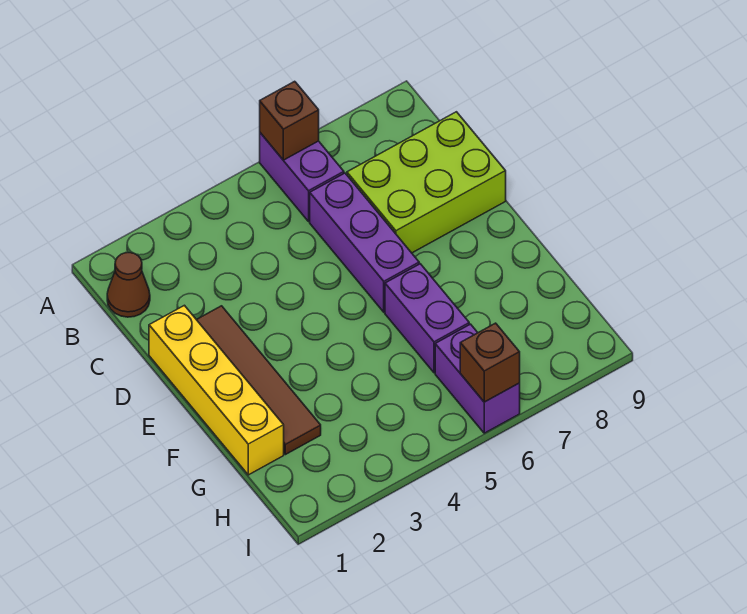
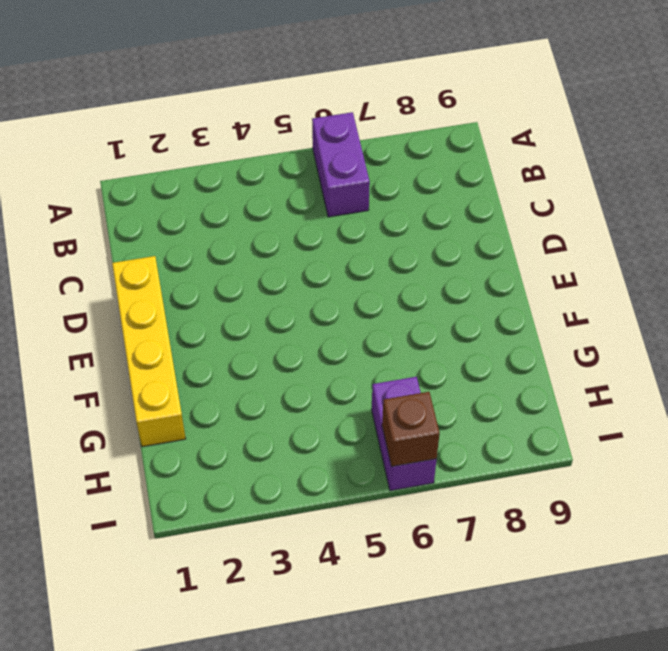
none -> brown 1x1 cone [107,253,150,317]
none -> purple 1x3 brick [310,173,419,312]

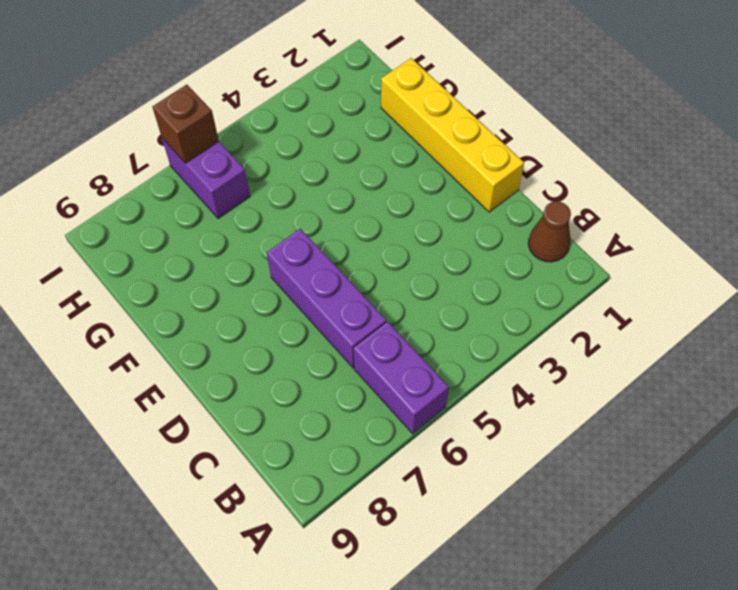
none -> lime 2x3 brick [347,112,506,253]
none -> brown 1x4 tile [196,306,321,455]

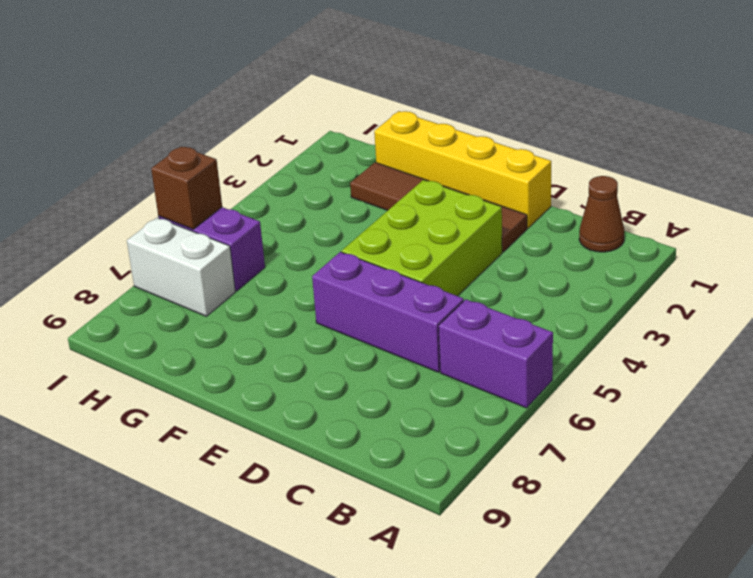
lime 2x3 brick [342,180,502,296] -> lime 2x3 brick moved to [347,112,506,253]
white 1x2 brick [127,218,235,316] -> none
none -> purple 1x2 brick [385,264,469,373]
none -> brown 1x1 brick [260,81,319,160]

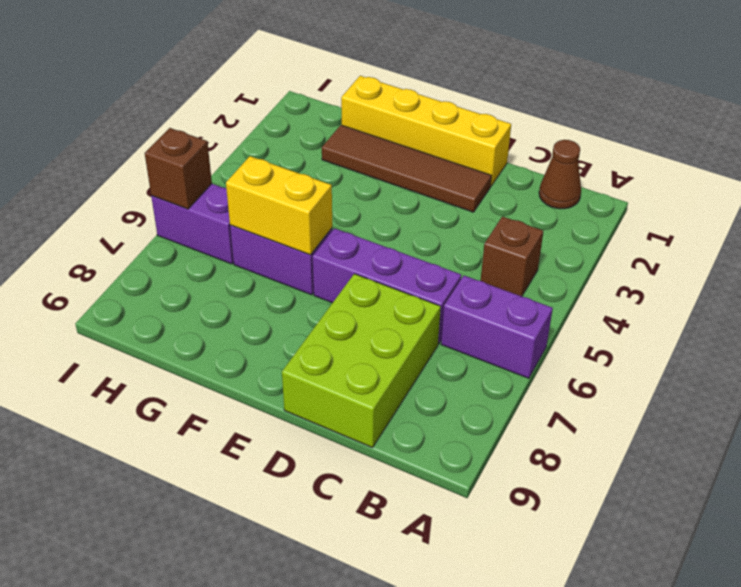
brown 1x1 brick [481,216,543,296] -> brown 1x1 brick moved to [260,81,319,160]
yellow 1x2 brick [226,156,332,255] -> none

